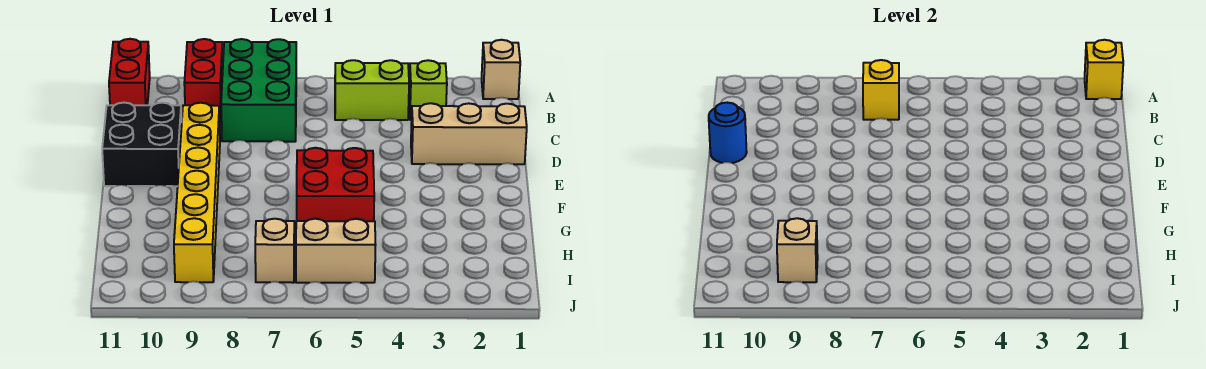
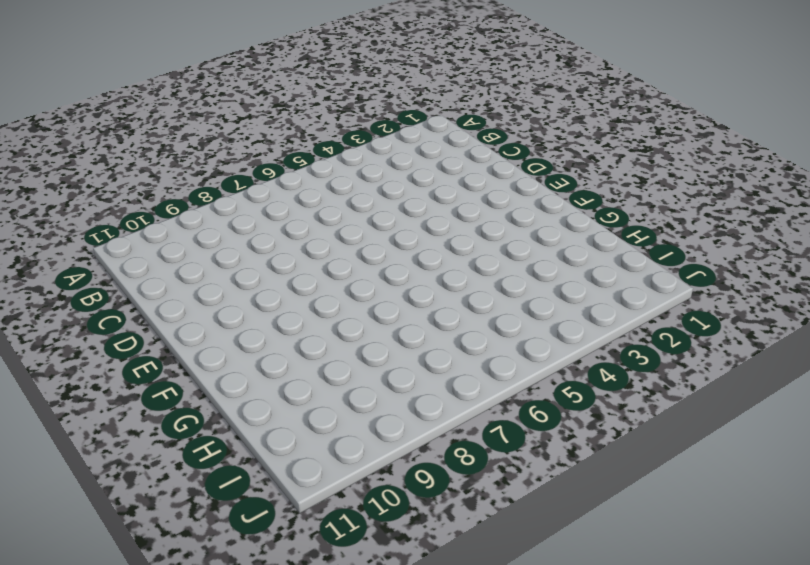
none -> tan 1x1 brick [482,40,520,99]
none -> green 2x3 brick [221,39,296,142]
none -> red 1x2 brick [184,39,223,120]

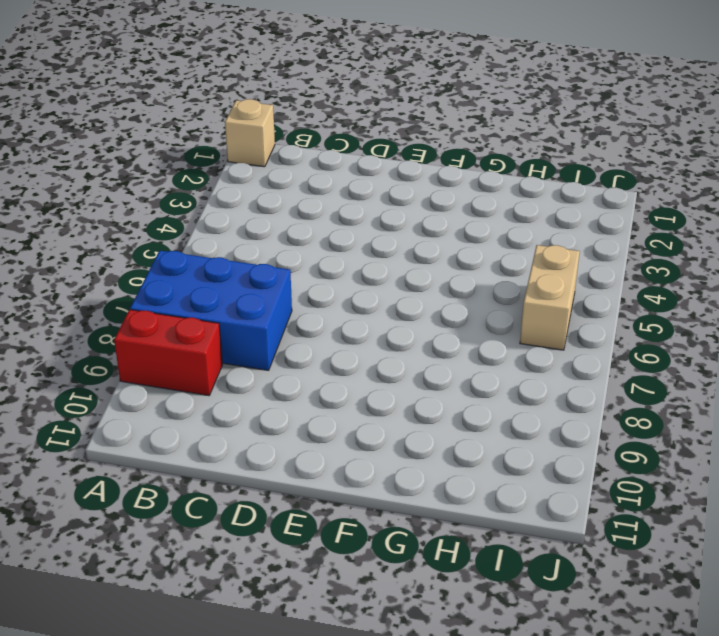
blue 2x3 brick [130,251,292,371] -> green 2x3 brick [221,39,296,142]
none -> red 1x2 brick [109,39,150,105]
none -> lime 1x1 brick [409,60,447,120]
none -> lime 1x2 brick [335,60,409,120]

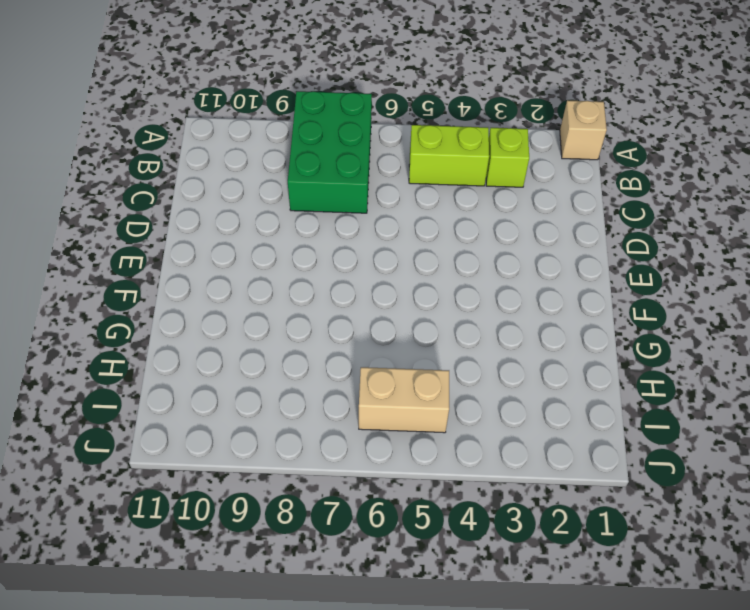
none -> red 1x2 brick [184,39,223,120]
none -> red 1x2 brick [109,39,150,105]
none -> tan 1x3 brick [411,103,527,164]

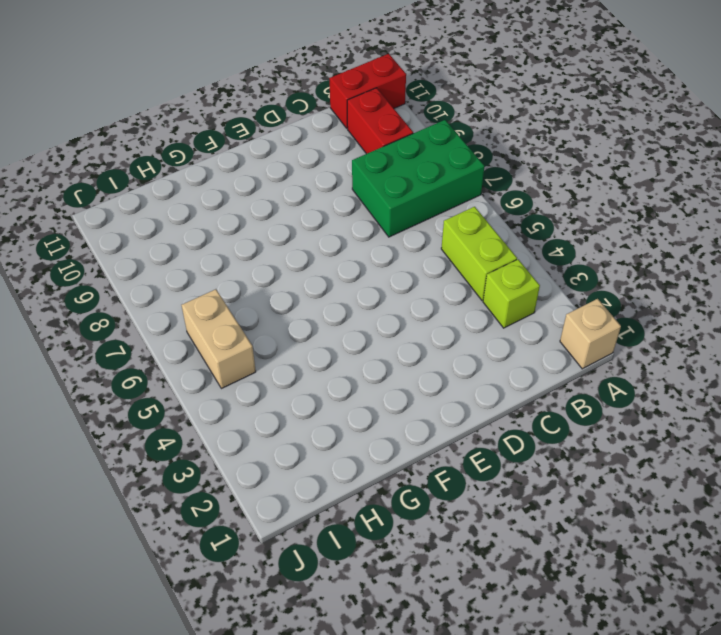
red 1x2 brick [347,88,413,154] -> red 1x2 brick turned to [184,39,223,120]
none -> tan 1x3 brick [411,103,527,164]
none -> yellow 1x6 brick [174,103,220,282]
none -> black 2x2 brick [102,103,182,186]

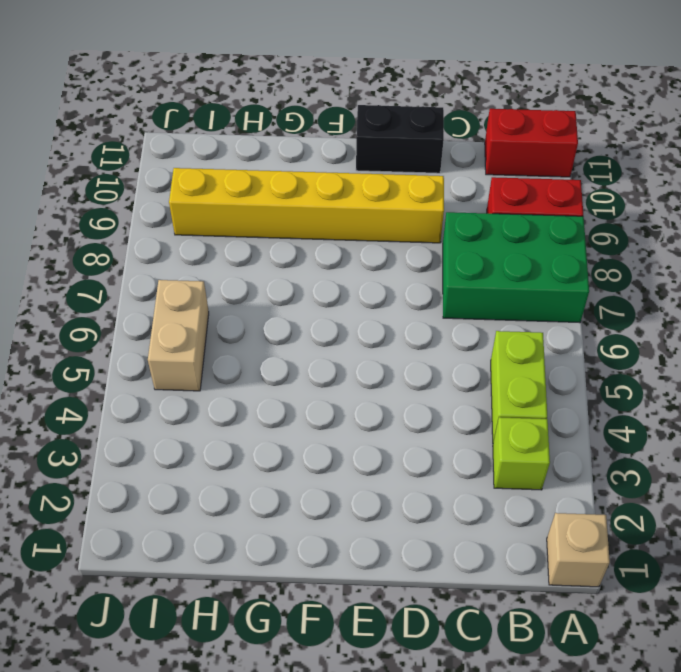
black 1x2 brick [356,105,444,173] -> black 2x2 brick [102,103,182,186]
none -> tan 1x3 brick [411,103,527,164]
none -> red 2x2 brick [297,148,374,221]
none -> tan 1x1 brick [255,219,294,283]

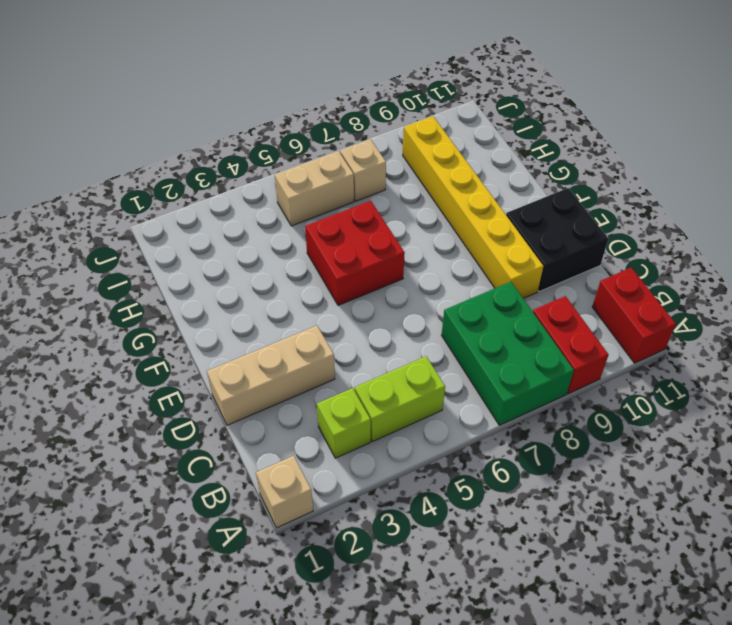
none -> yellow 1x1 brick [1085,40,1123,99]
none -> yellow 1x1 brick [863,60,899,120]
none -> blue 1x1 round brick [709,103,747,163]

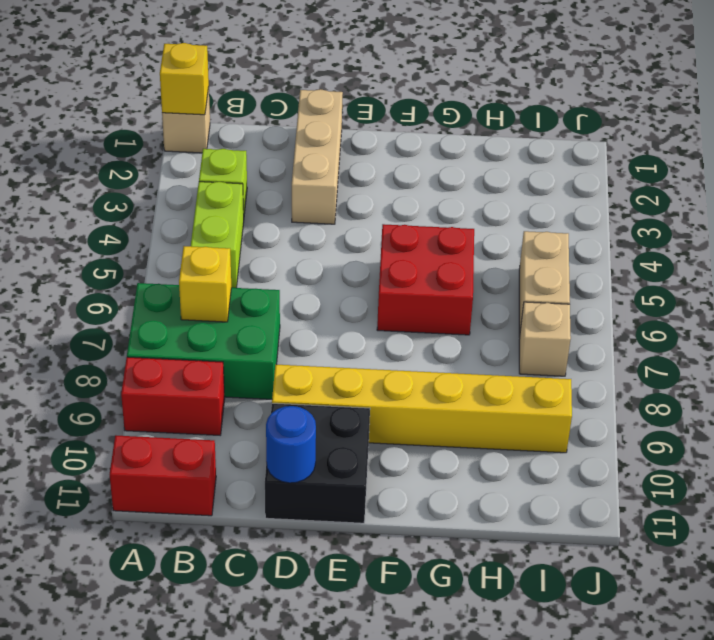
none -> tan 1x1 brick [777,218,818,282]

